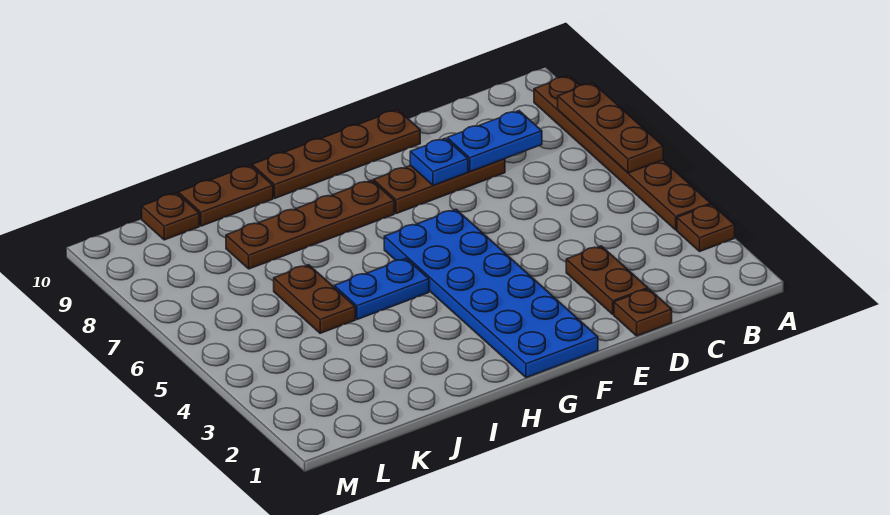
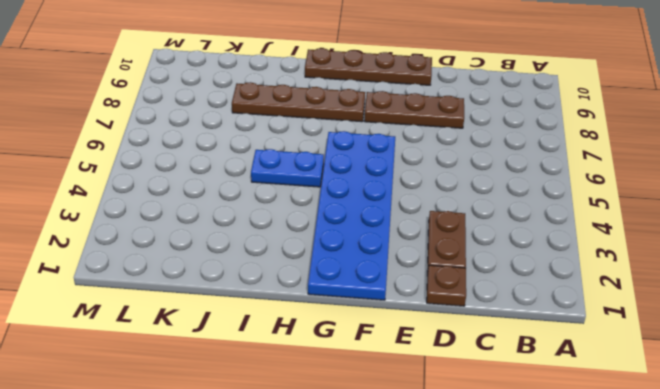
none -> brown 1x1 plate [677,204,735,251]
none -> brown 1x6 plate [534,76,711,230]
none -> brown 1x2 plate [178,165,273,226]

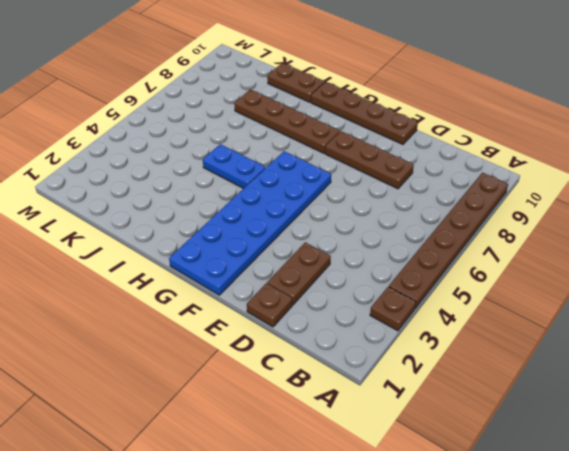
none -> brown 1x2 plate [274,265,355,333]
none -> brown 1x1 plate [142,193,199,240]
none -> brown 1x3 plate [558,83,663,173]

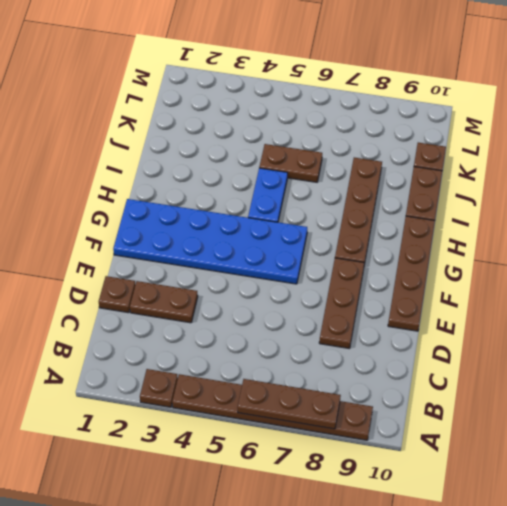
none -> blue 1x2 plate [447,111,542,172]
none -> blue 1x1 plate [410,138,468,185]

